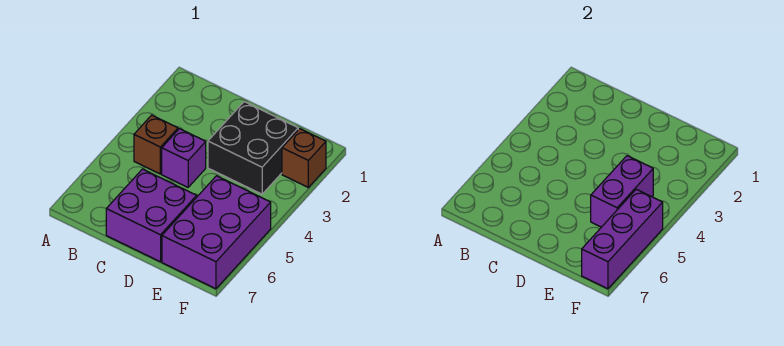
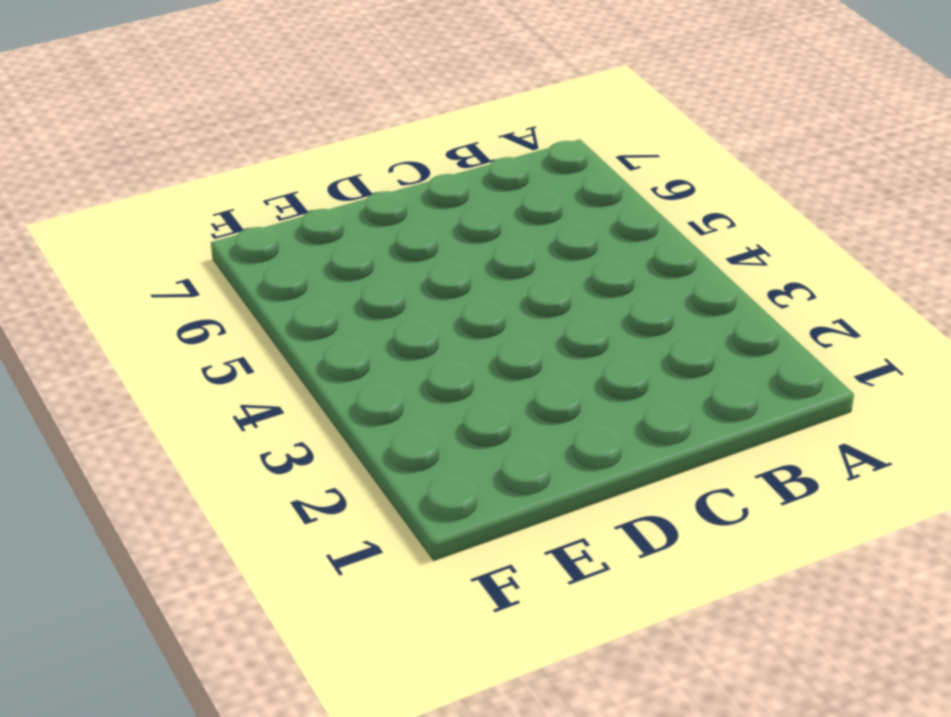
none -> brown 1x1 brick [134,115,178,174]
none -> purple 1x1 brick [162,129,206,187]

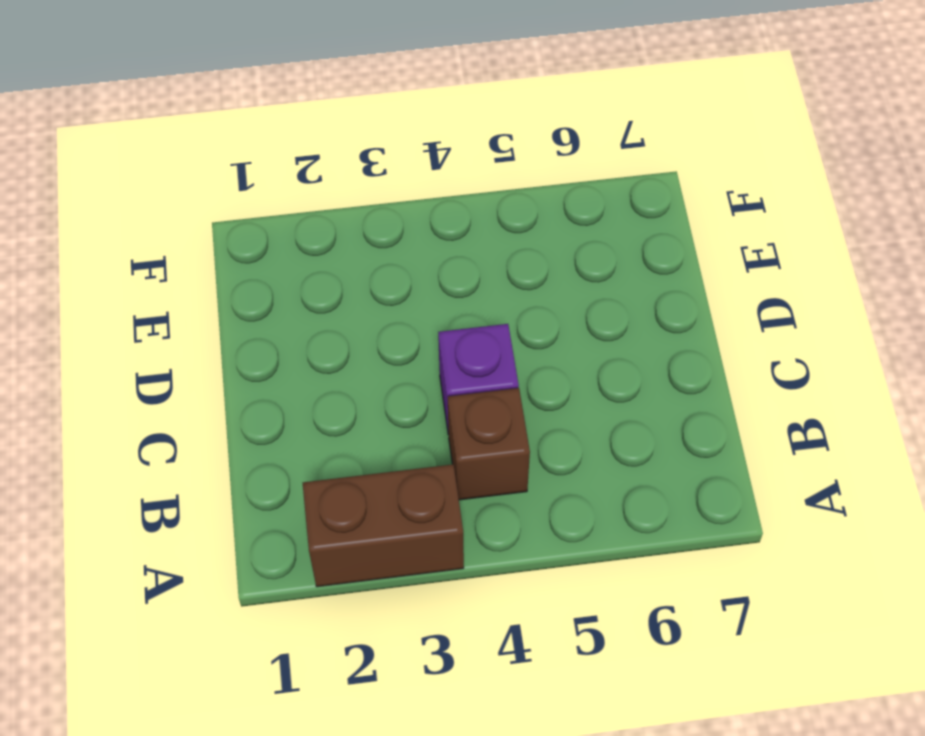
brown 1x2 brick [303,464,464,587] -> none
none -> purple 2x2 brick [106,169,197,262]
none -> black 2x2 brick [208,102,298,194]

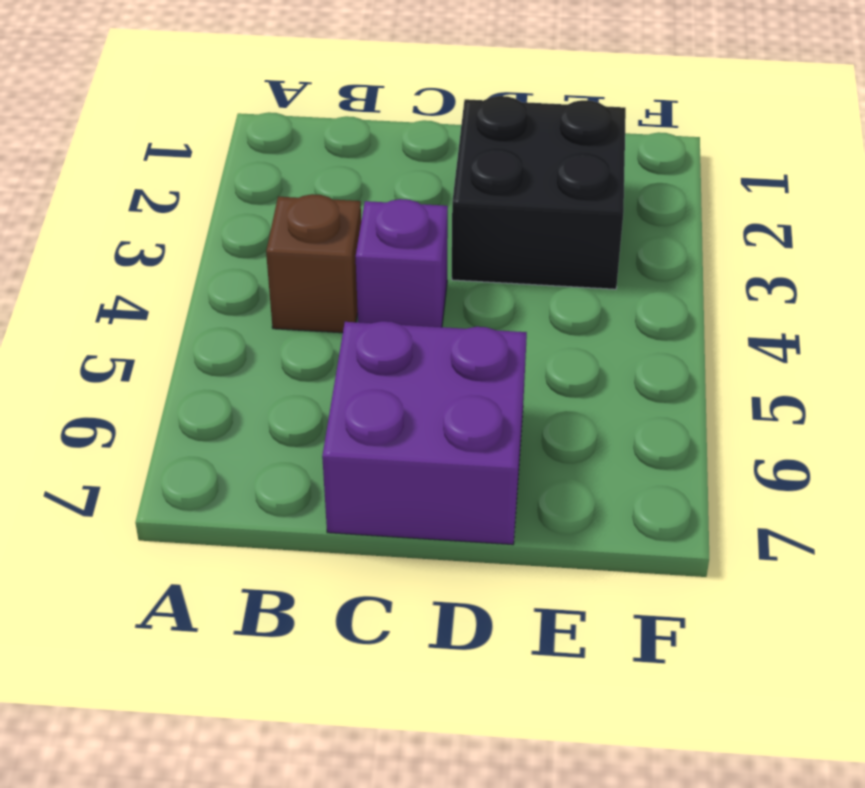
none -> purple 2x3 brick [162,176,271,289]
none -> brown 1x1 brick [282,129,326,187]

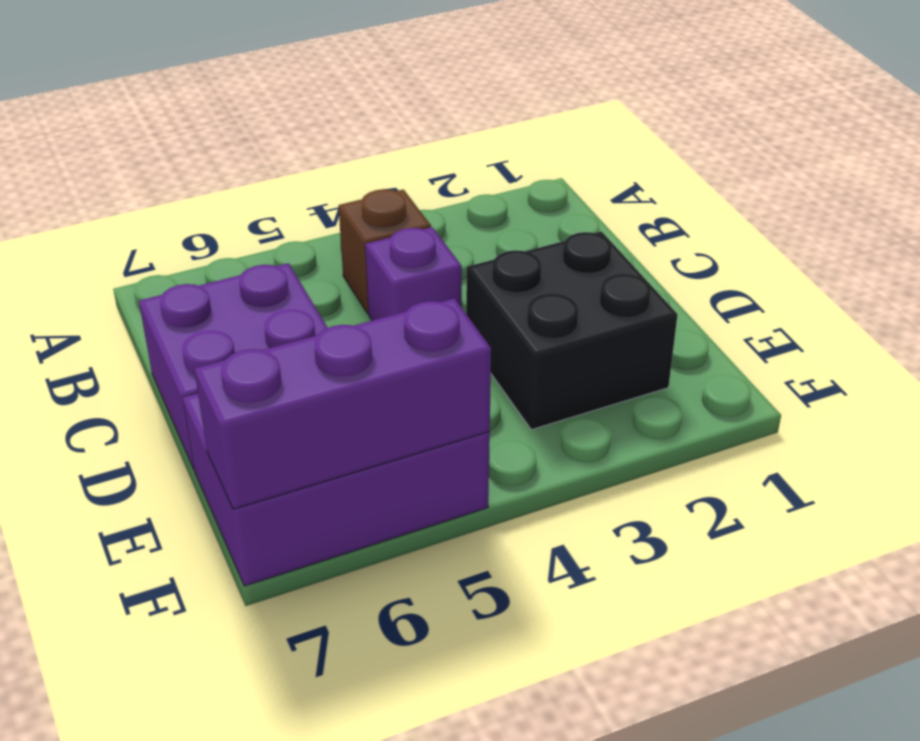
none -> brown 1x1 brick [282,129,326,187]
none -> purple 1x2 brick [591,156,653,227]

